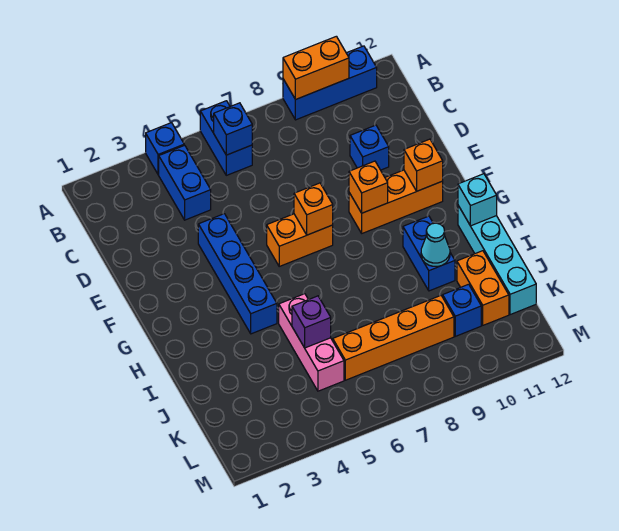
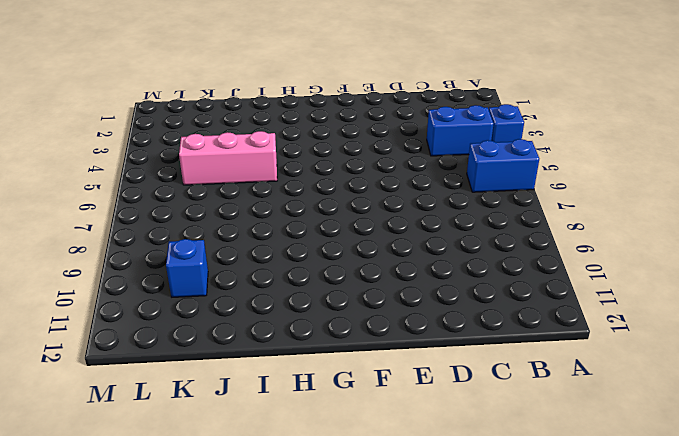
none -> blue 1x3 brick [283,46,377,120]
none -> blue 1x1 brick [350,125,389,170]
none -> blue 1x4 brick [198,214,277,334]

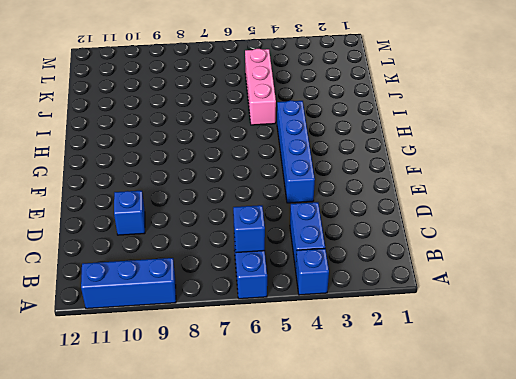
none -> orange 1x2 brick [267,214,333,266]
none -> orange 1x3 brick [349,170,443,233]
none -> blue 1x2 brick [403,216,455,291]

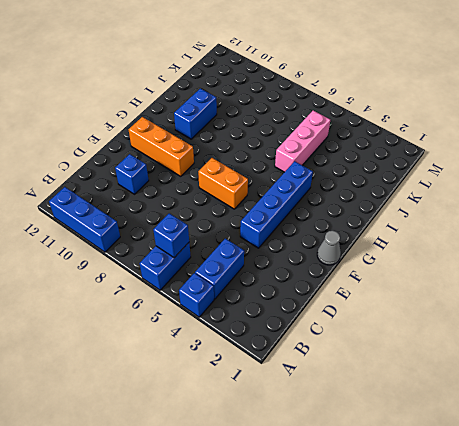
grey 1x1 cone [317,231,341,265] -> none
none -> cyan 1x4 brick [458,206,536,315]
none -> orange 1x2 brick [457,251,509,325]
none -> orange 1x4 brick [333,296,454,380]

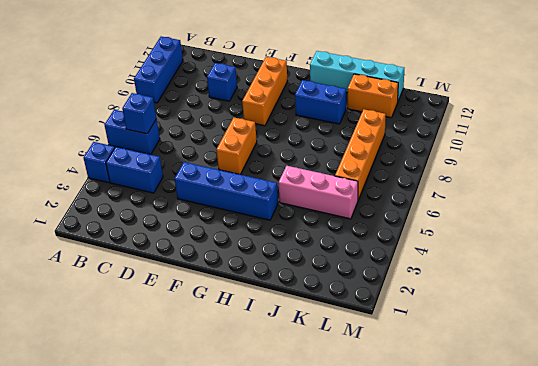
none -> blue 1x1 brick [443,284,481,336]
none -> orange 1x2 brick [283,36,349,100]
none -> orange 1x1 brick [294,183,333,235]

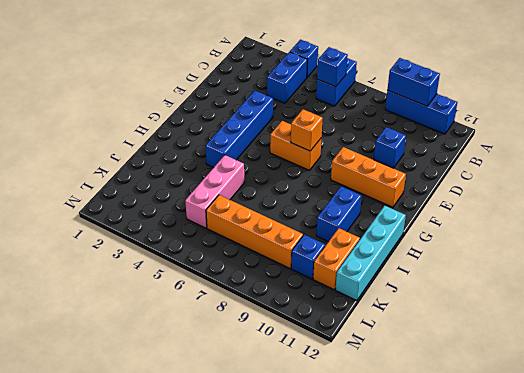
blue 1x2 brick [387,58,440,106] -> orange 1x2 brick [283,36,349,100]
none -> orange 1x1 brick [349,161,388,213]
none -> orange 1x1 brick [404,139,443,191]
none -> cyan 1x1 brick [458,174,497,226]

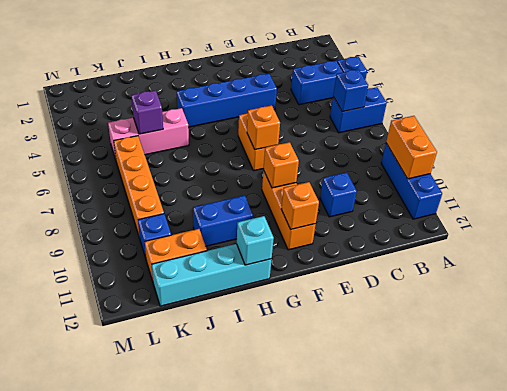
none -> cyan 1x1 cone [421,223,450,266]

